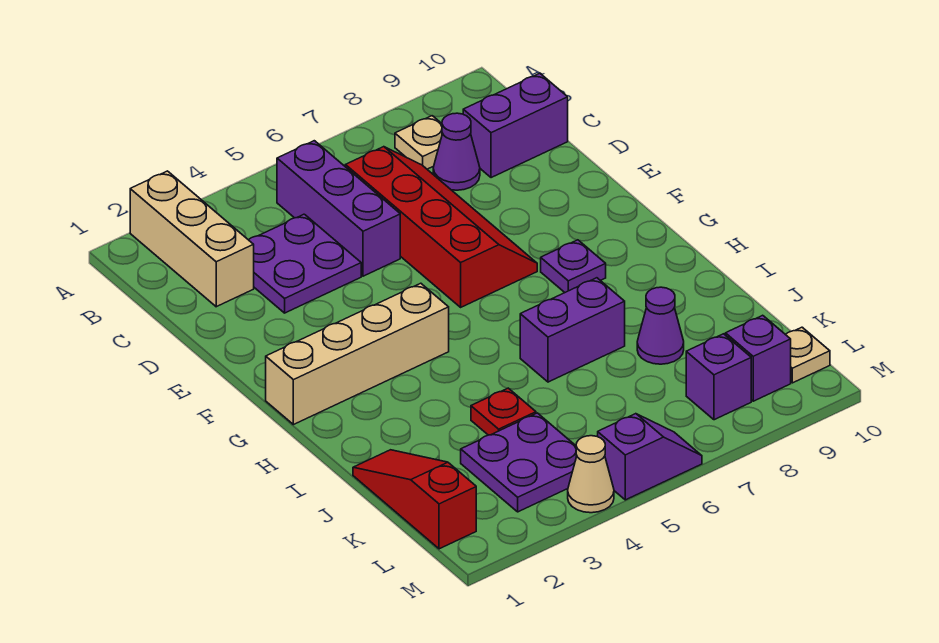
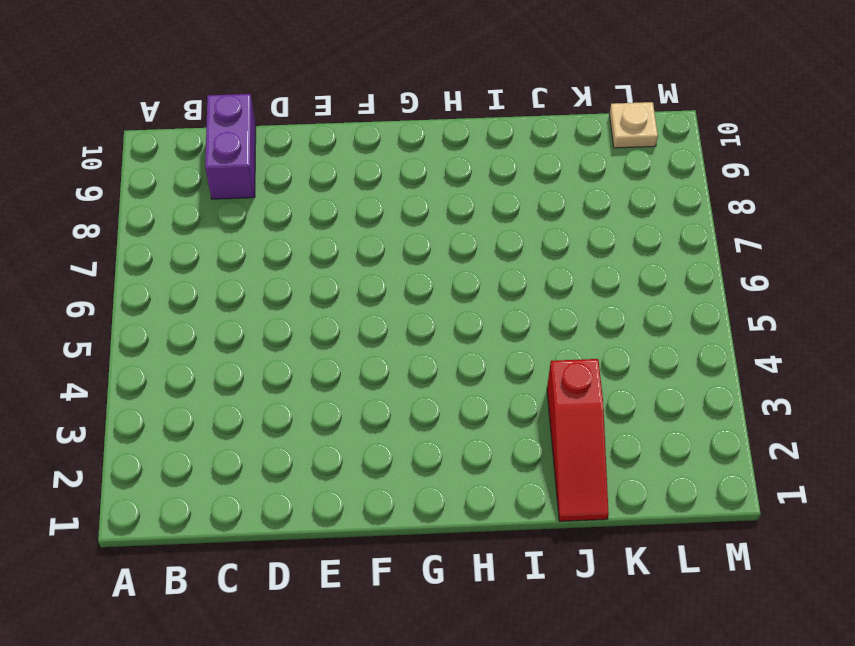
red 1x3 slope [547,359,609,521] -> red 1x3 slope turned to [353,450,476,549]
none -> tan 1x3 brick [130,171,254,307]
none -> purple 1x3 brick [277,141,400,276]
none -> tan 1x1 plate [395,116,443,169]

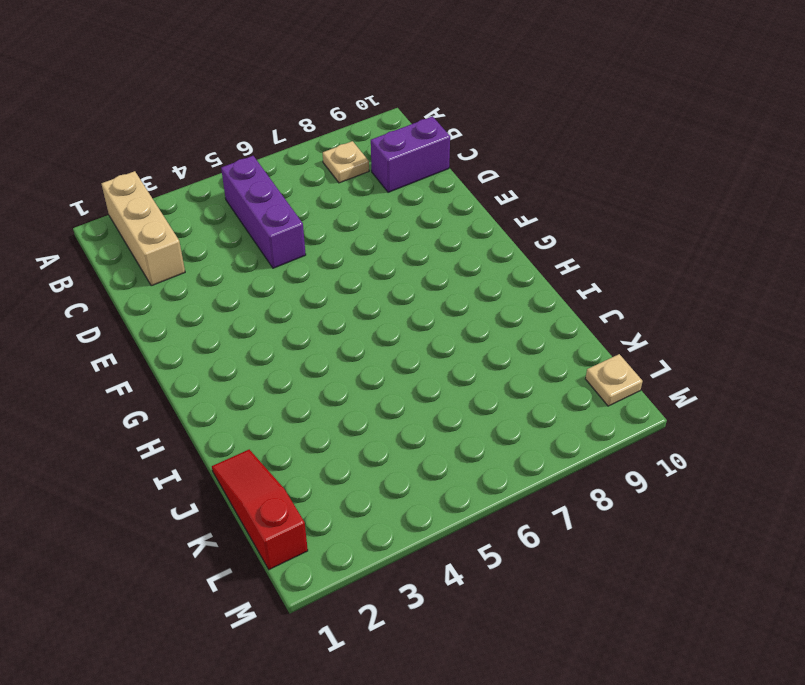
none -> purple 2x2 plate [249,214,361,313]
none -> red 2x4 slope [345,147,537,307]
none -> purple 1x1 cone [433,113,480,190]

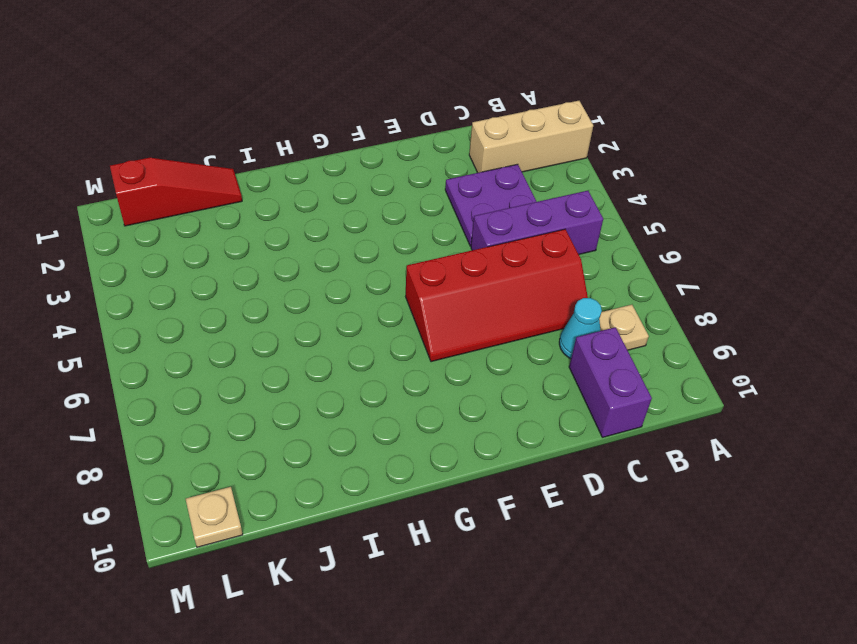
cyan 1x1 cone [559,298,602,359] -> purple 1x1 cone [433,113,480,190]
none -> tan 1x4 brick [266,283,449,425]
none -> purple 1x1 plate [541,240,606,292]
none -> purple 1x2 brick [520,278,625,382]

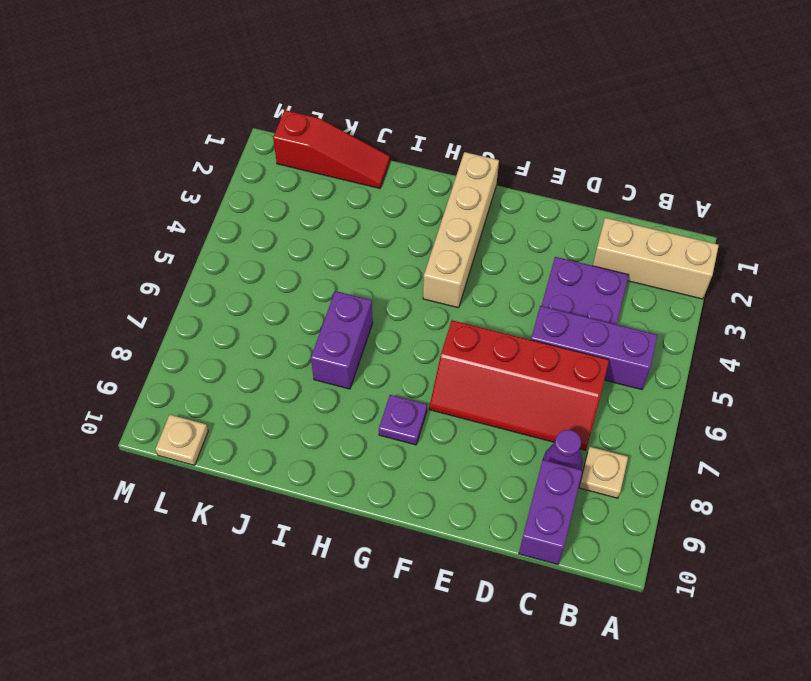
none -> red 1x1 plate [471,388,536,435]
none -> purple 1x1 cone [637,287,684,364]
none -> purple 2x2 plate [461,413,577,512]

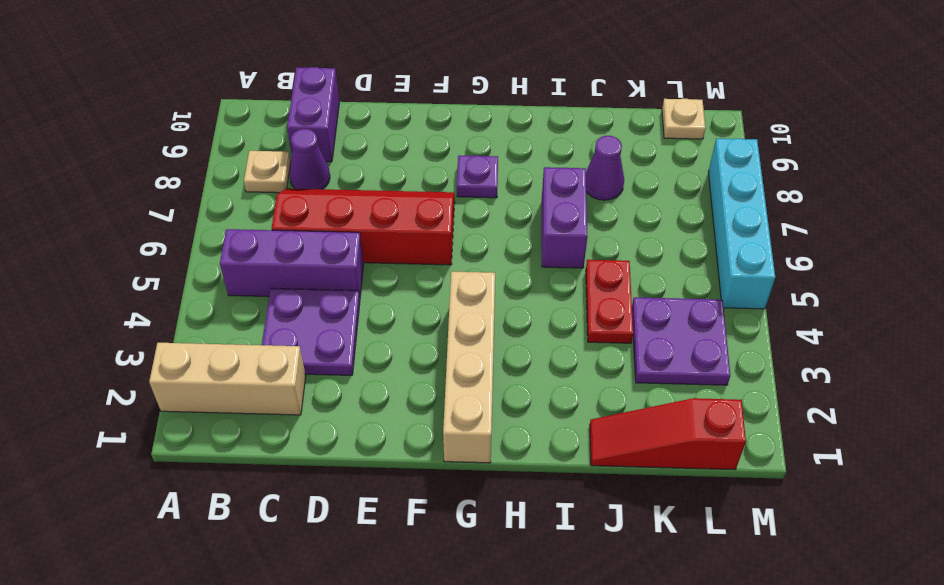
red 1x2 plate [586,260,633,343] -> red 1x1 plate [471,388,536,435]
cyan 1x4 brick [708,139,775,309] -> purple 1x2 slope [598,414,702,500]
none -> purple 1x1 brick [686,334,751,420]
none -> purple 1x1 brick [725,315,791,401]
none -> tan 1x1 cone [568,436,614,513]

